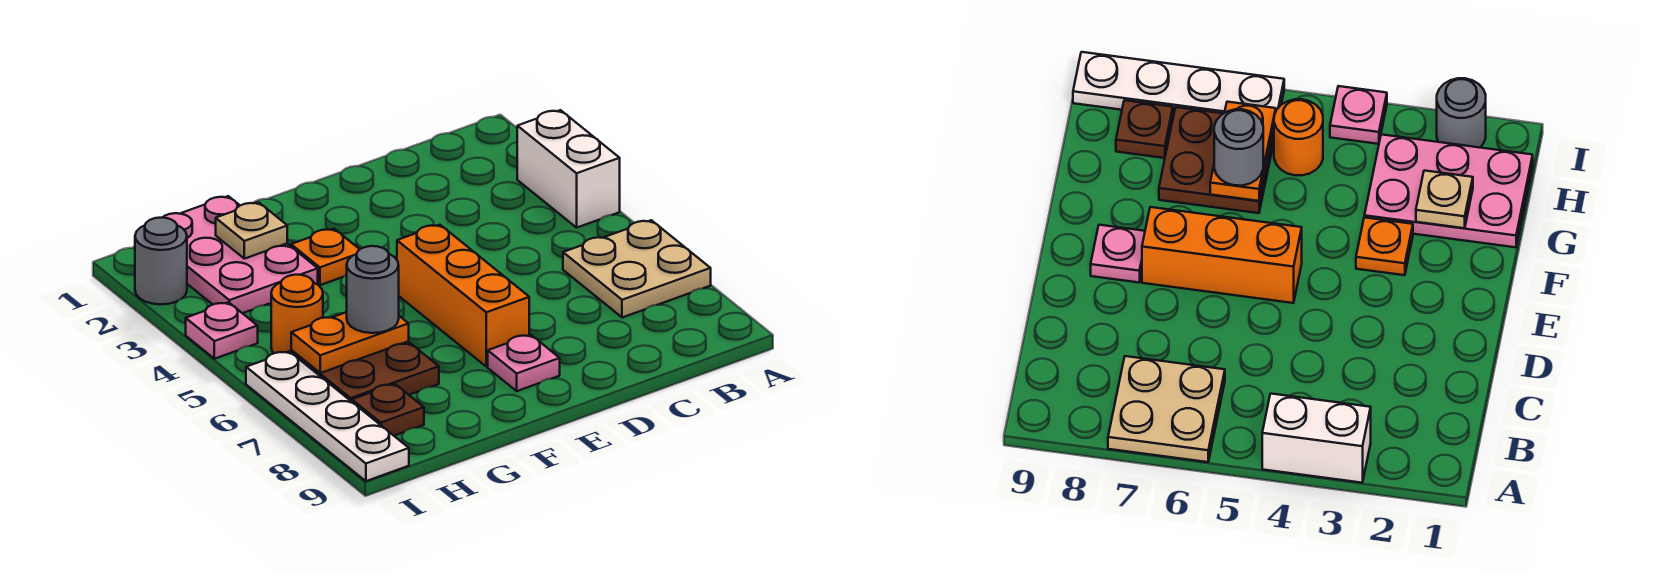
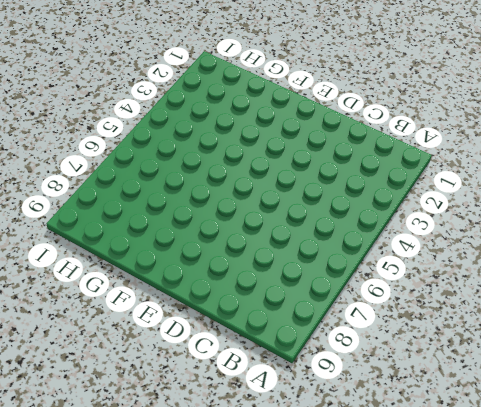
none -> white 1x2 brick [517,110,620,228]
none -> tan 2x2 plate [563,220,711,318]
none -> orange 1x3 brick [397,225,529,367]

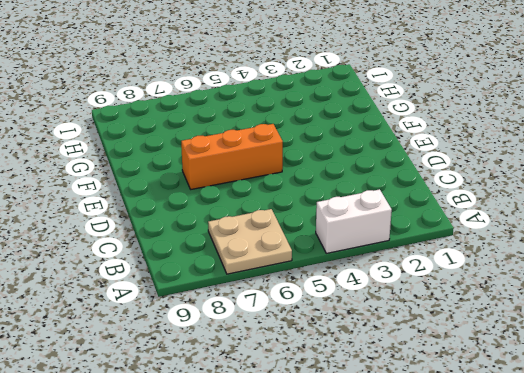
none -> pink 1x1 plate [488,335,560,391]
none -> orange 1x1 plate [291,229,360,285]
none -> pink 2x3 plate [162,196,318,313]

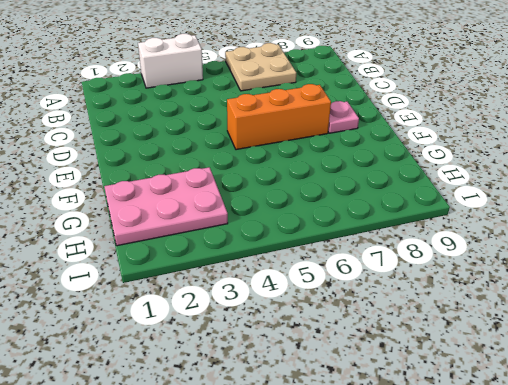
none -> orange 1x1 plate [291,229,360,285]
none -> brown 2x2 plate [291,342,439,402]
none -> orange 1x1 round brick [271,275,323,353]

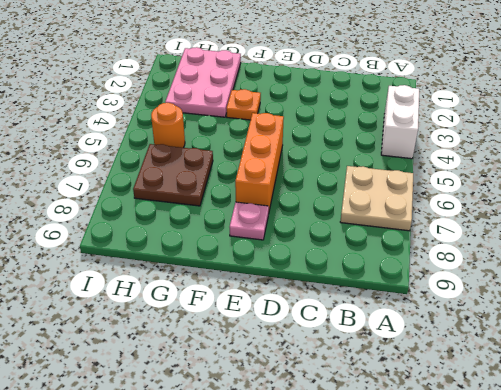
none -> brown 1x1 plate [352,384,424,436]
none -> grey 1x1 round brick [135,218,187,304]
none -> pink 1x1 plate [186,302,258,359]

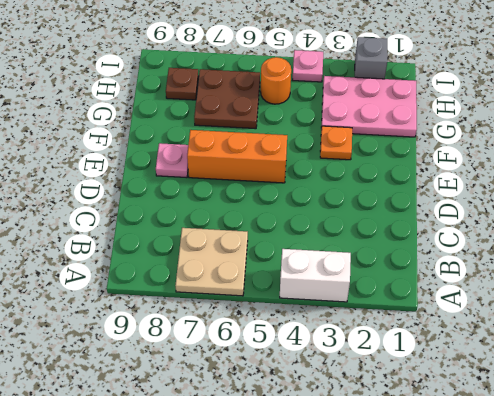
grey 1x1 brick [355,37,387,79] -> grey 1x1 round brick [135,218,187,304]
none -> white 1x4 plate [246,351,409,481]
none -> tan 1x1 plate [216,202,287,259]
none -> orange 1x2 plate [291,312,409,373]

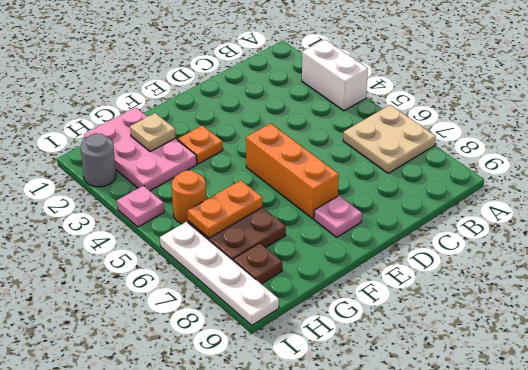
none -> grey 1x1 round brick [347,246,399,333]

